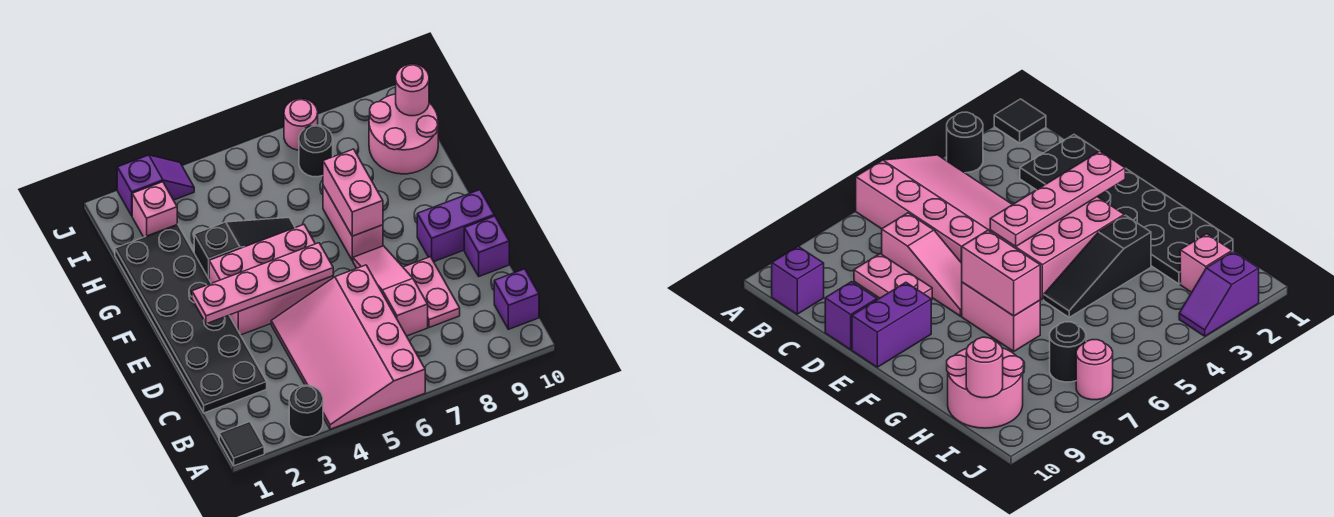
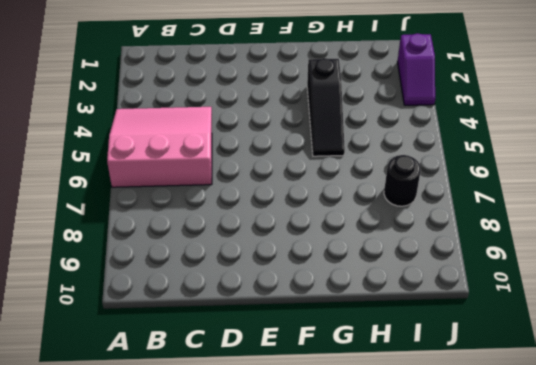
pink 3x3 slope [107,107,212,187] -> pink 3x4 slope [271,265,425,429]
none -> black 1x1 tile [219,422,264,466]
none -> black 1x1 round brick [289,385,323,437]
none -> purple 1x1 brick [494,269,539,329]

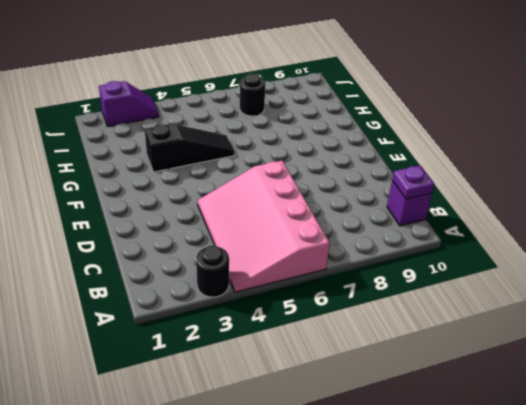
purple 1x1 plate [392,165,434,199] -> none
none -> black 1x1 tile [219,422,264,466]
none -> black 2x6 plate [115,224,267,413]
none -> pink 1x3 slope [353,246,428,336]

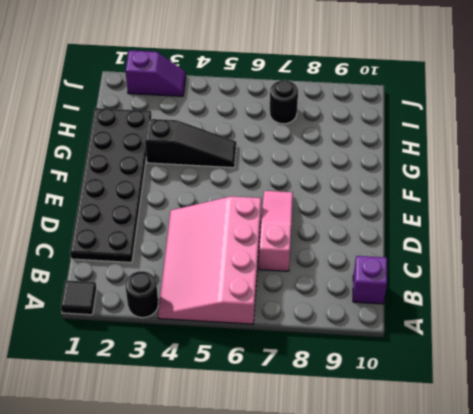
none -> pink 1x2 plate [403,257,460,328]
none -> purple 1x1 brick [464,216,509,276]
none -> pink 2x3 brick [209,225,333,335]

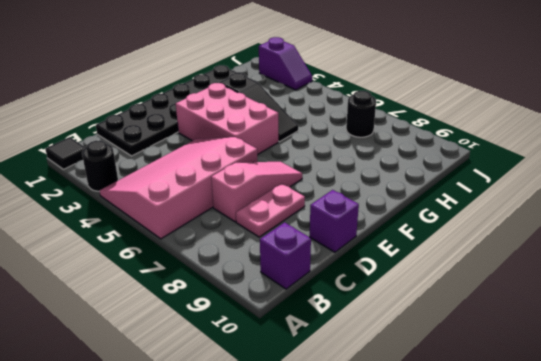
none -> purple 1x2 brick [417,190,494,262]
none -> pink 1x2 brick [323,186,383,260]
none -> pink 2x2 round brick [369,94,438,174]

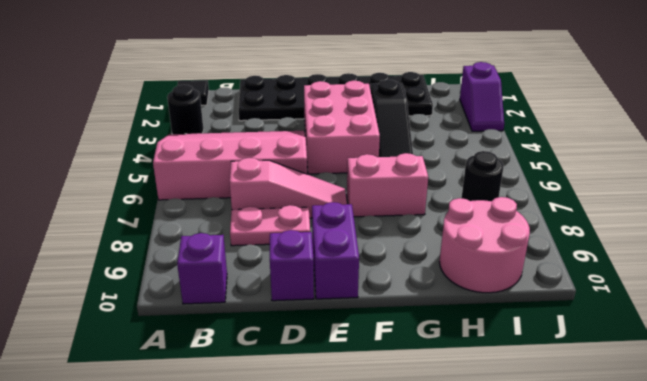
none -> pink 1x1 brick [132,182,177,237]
none -> pink 1x1 round brick [284,99,318,150]
none -> pink 1x4 plate [192,243,333,324]

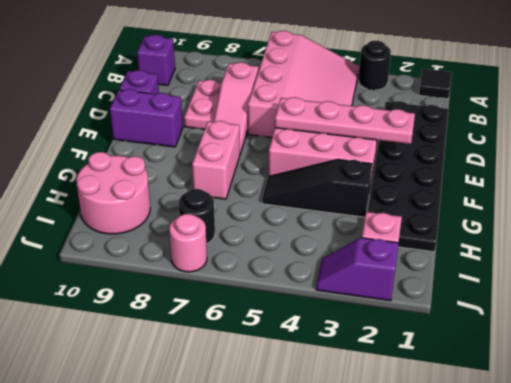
none -> pink 1x2 brick [323,149,383,236]
none -> pink 1x1 round brick [396,64,429,116]

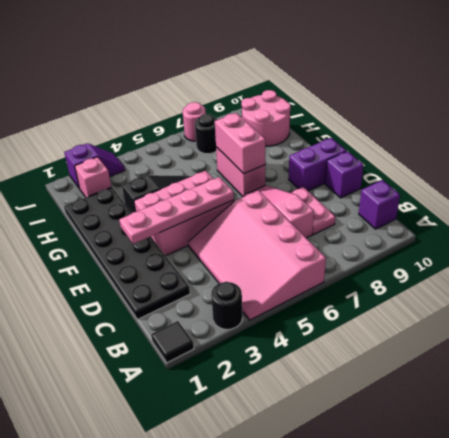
none -> pink 1x1 round brick [396,64,429,116]

